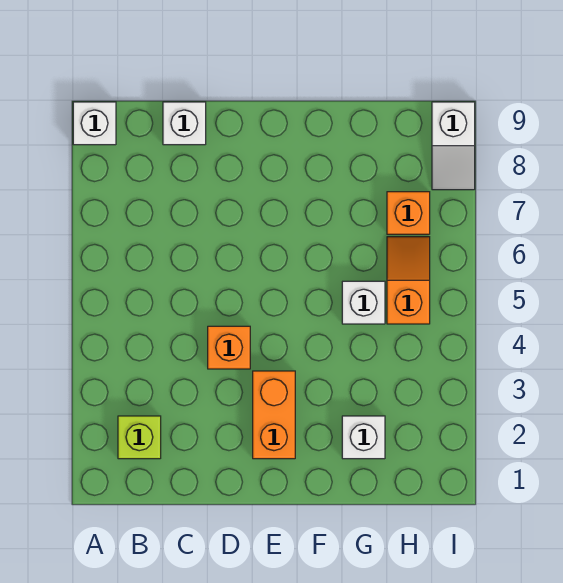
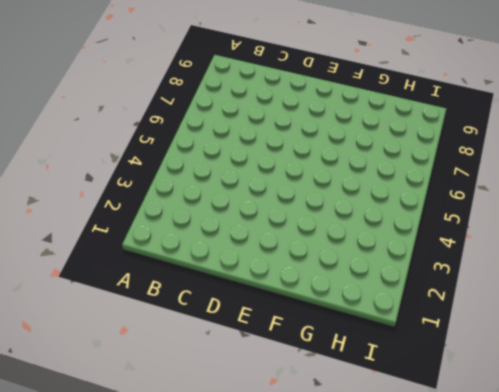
none -> white 1x1 brick [73,102,116,145]
none -> lime 1x1 brick [118,416,161,459]

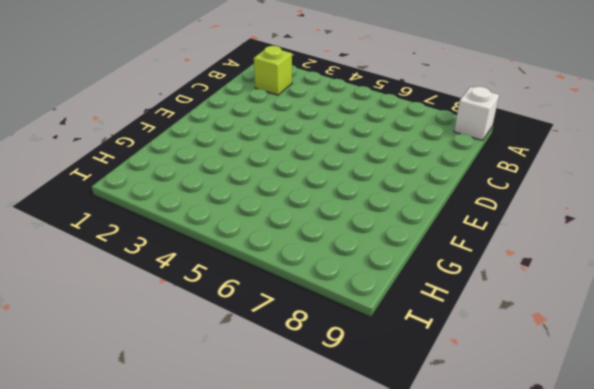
none -> white 1x1 brick [163,102,206,145]
none -> orange 1x1 brick [208,326,250,369]

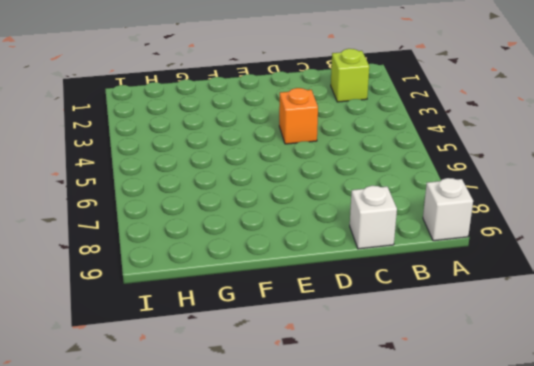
none -> orange 1x2 brick [253,371,295,459]
none -> white 1x1 brick [342,416,385,459]

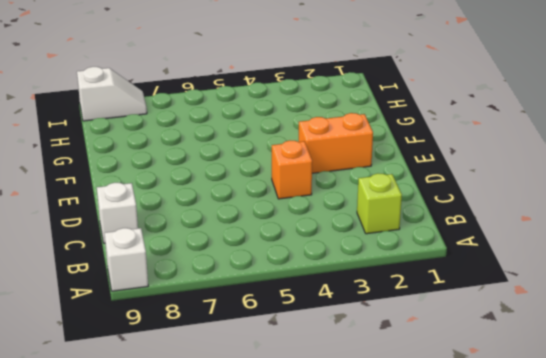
none -> white 1x1 brick [342,416,385,459]
none -> white 1x1 brick [342,281,385,324]

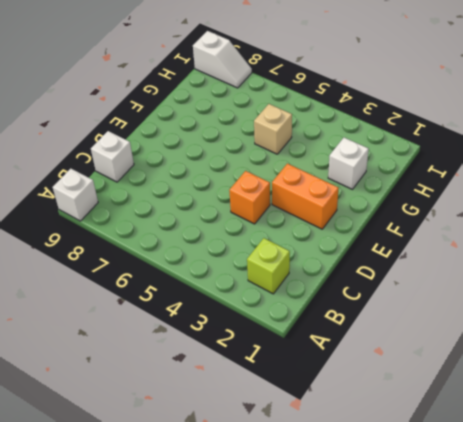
tan 1x1 brick [254,104,292,154] -> white 1x1 brick [342,281,385,324]
none -> orange 1x2 slope [387,237,430,324]
none -> orange 1x1 brick [387,192,430,234]

